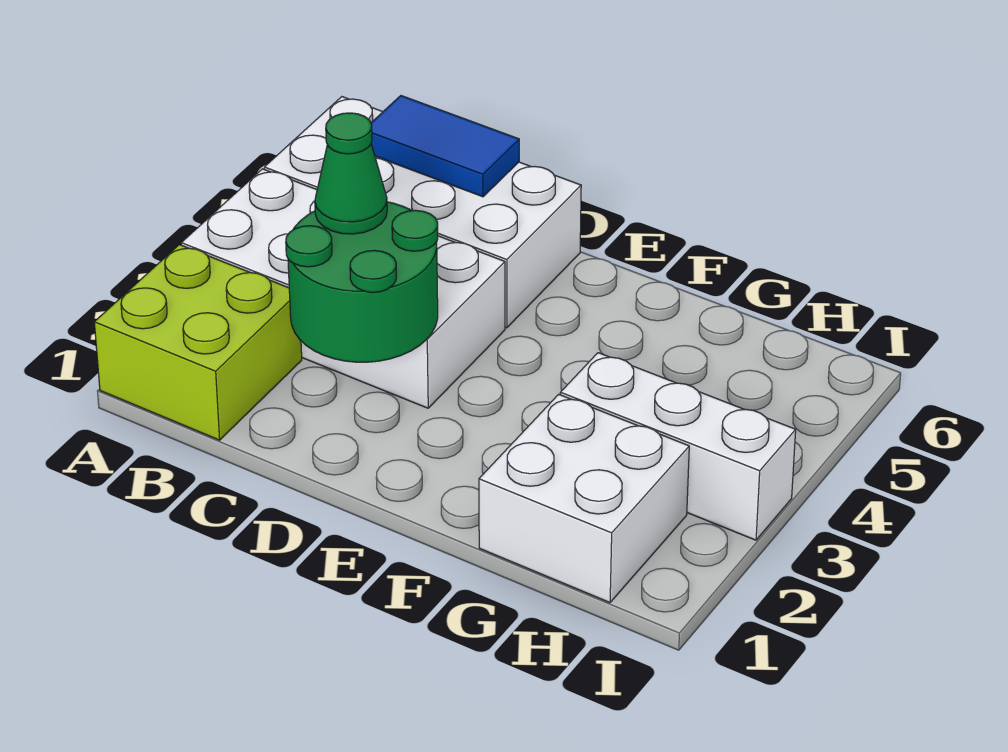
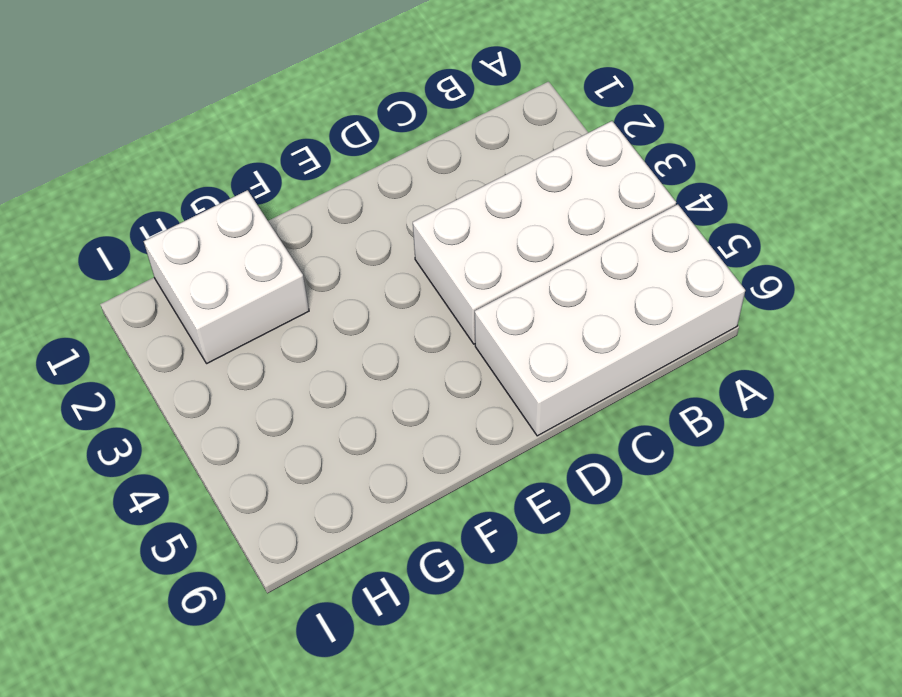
none -> lime 2x2 brick [94,245,302,440]
none -> white 1x3 brick [560,353,796,540]

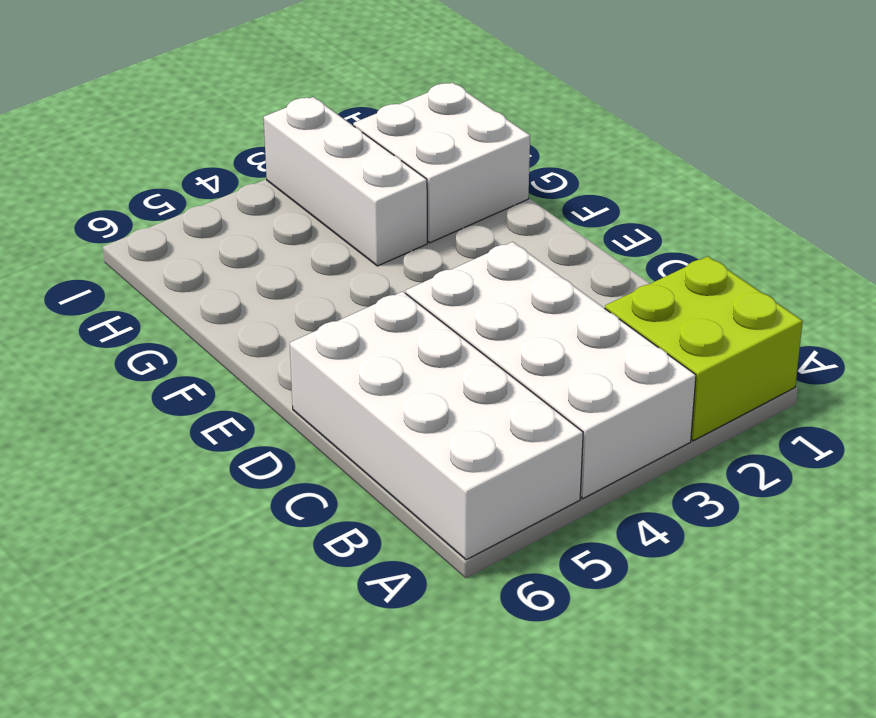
none -> blue 1x2 tile [371,96,519,197]
none -> green 2x2 round brick [286,202,438,362]

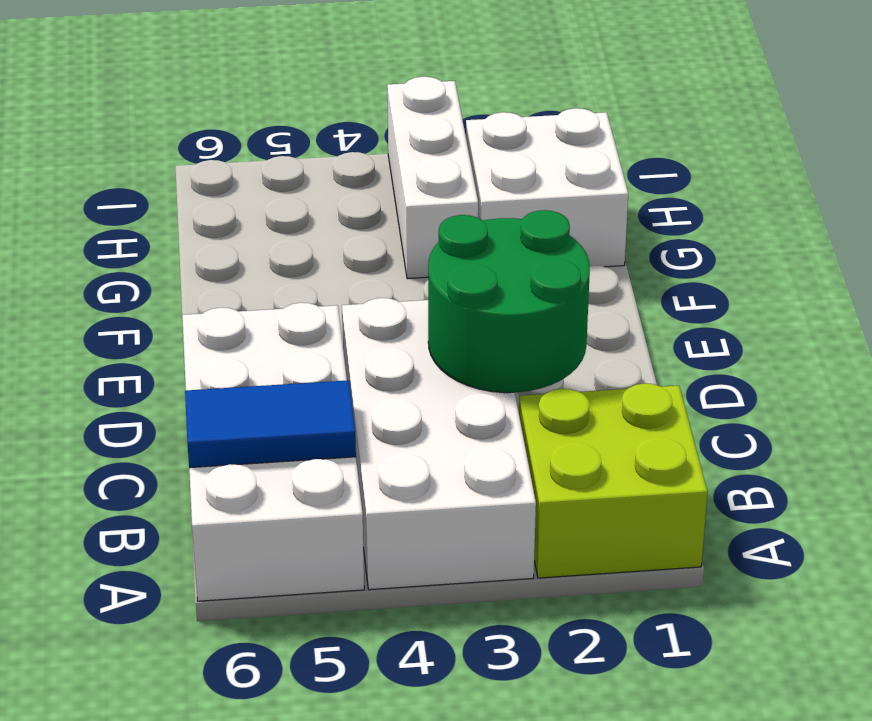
blue 1x2 tile [185,380,356,468] -> blue 1x2 tile turned to [371,96,519,197]
none -> green 1x1 cone [315,113,387,234]

